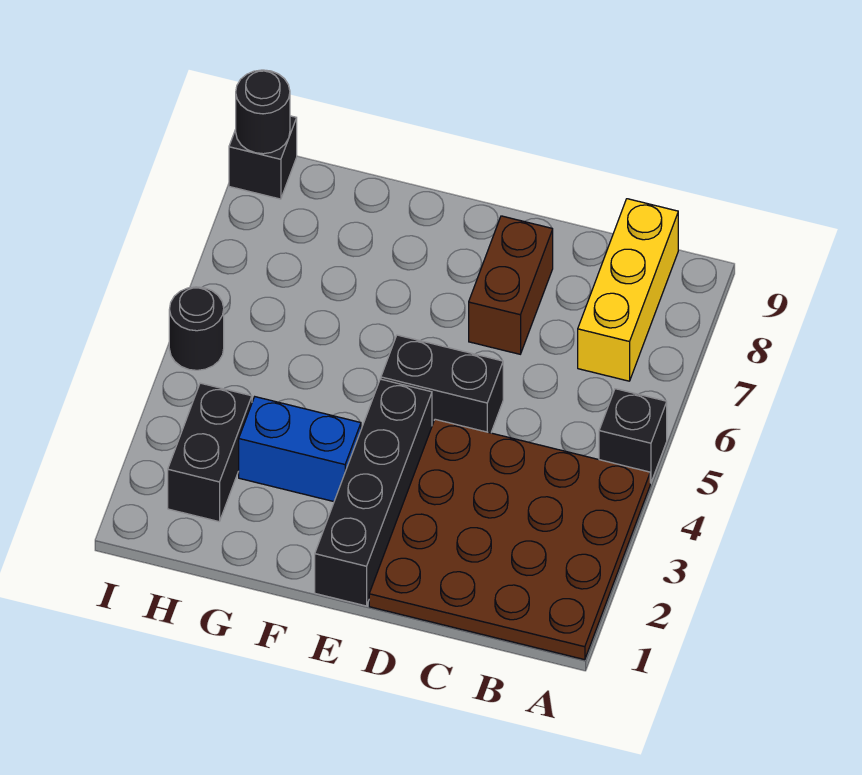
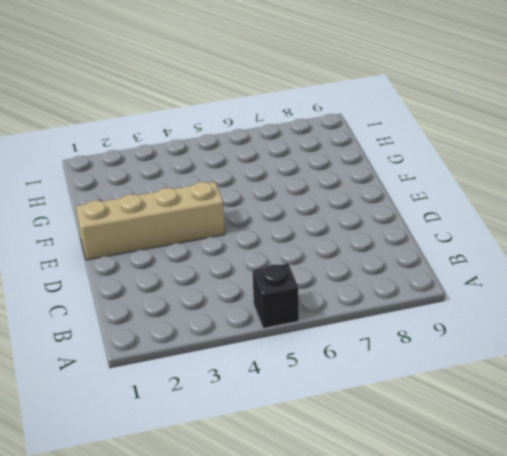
tan 1x4 brick [76,182,225,260] -> black 1x4 brick [315,379,432,606]
none -> brown 4x4 plate [369,419,650,660]
none -> yellow 1x3 brick [578,199,678,381]

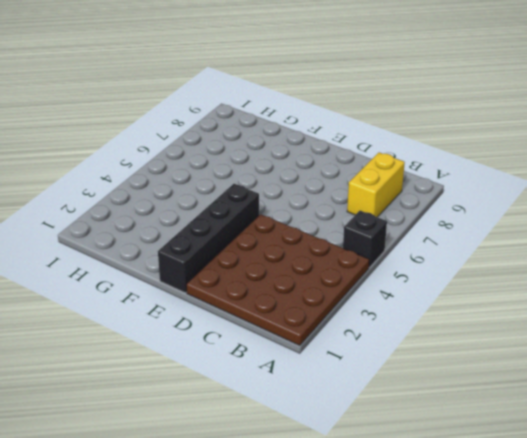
yellow 1x2 brick [347,153,405,217] -> yellow 1x3 brick [578,199,678,381]
none -> black 1x2 brick [381,335,503,433]
none -> brown 1x2 brick [469,216,553,354]

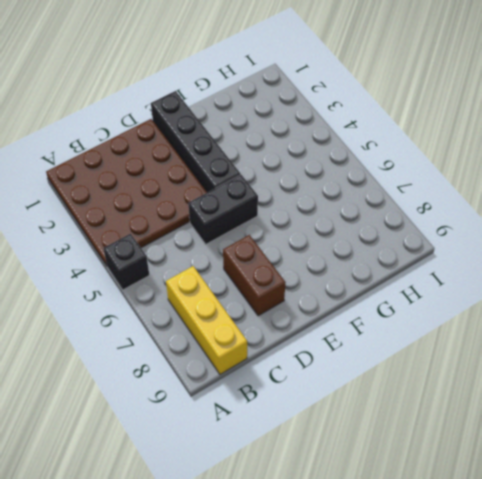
none -> blue 1x2 brick [239,397,361,502]
none -> black 1x2 brick [168,383,252,522]

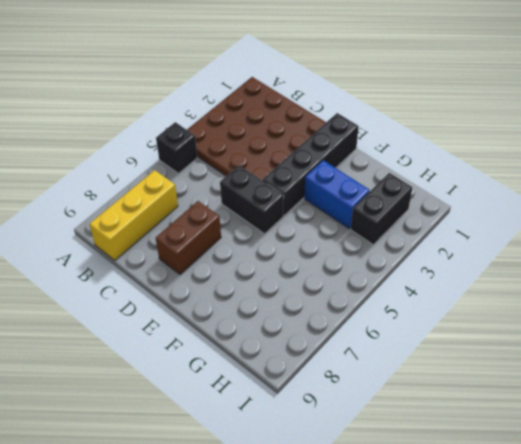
none -> black 1x1 round brick [169,287,224,370]
none -> black 1x1 brick [229,116,297,199]

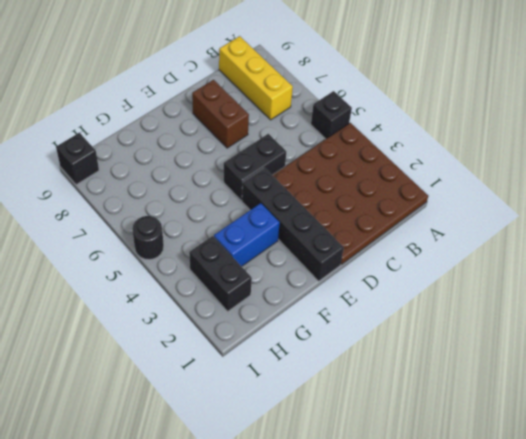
none -> black 1x1 round brick [236,70,290,154]

